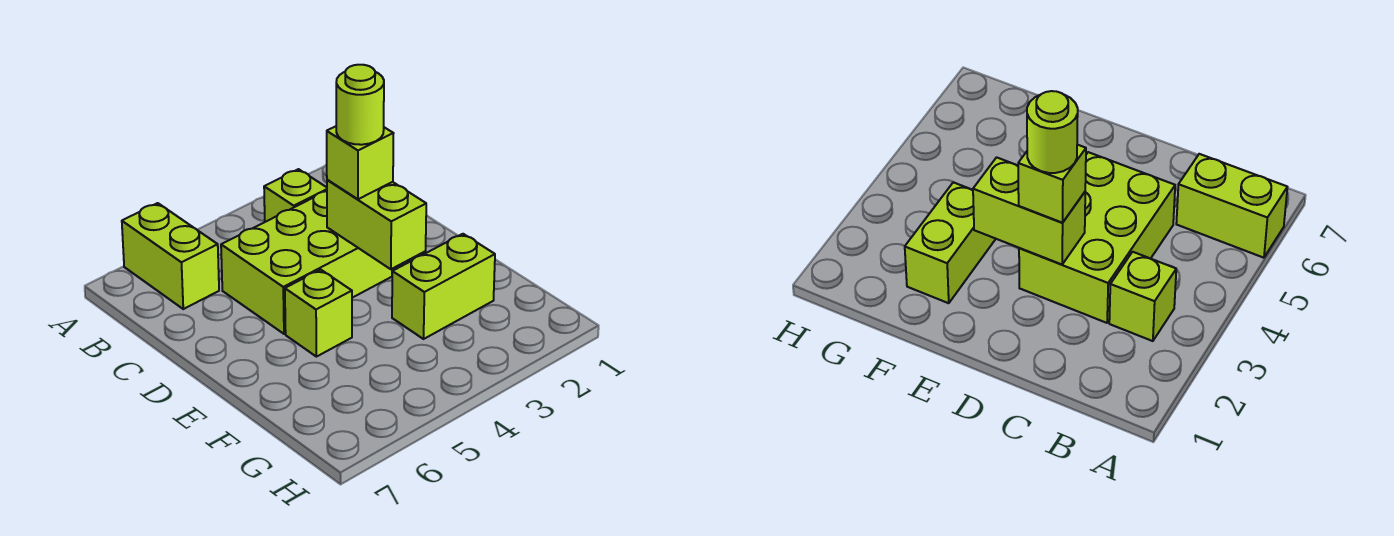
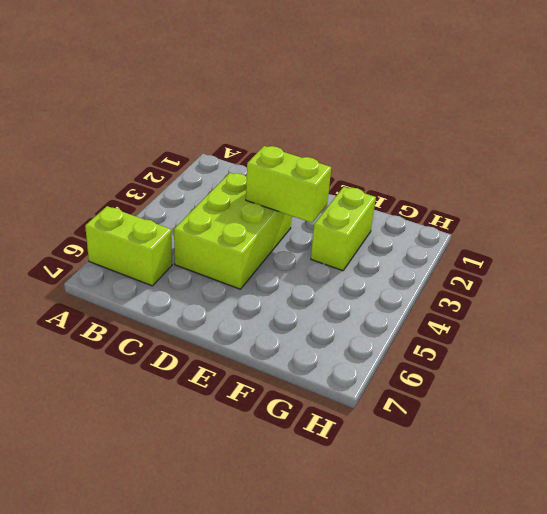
none -> lime 1x1 brick [264,169,327,222]
none -> lime 1x1 brick [285,270,352,357]

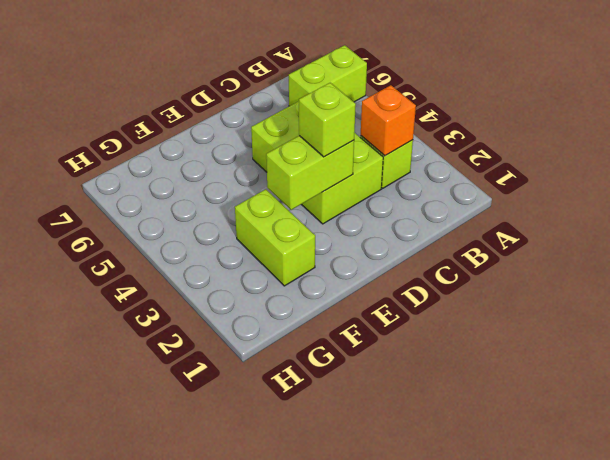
orange 1x1 brick [361,85,416,156] -> none
none -> lime 1x1 brick [285,270,352,357]
none -> lime 1x1 round brick [336,65,384,145]

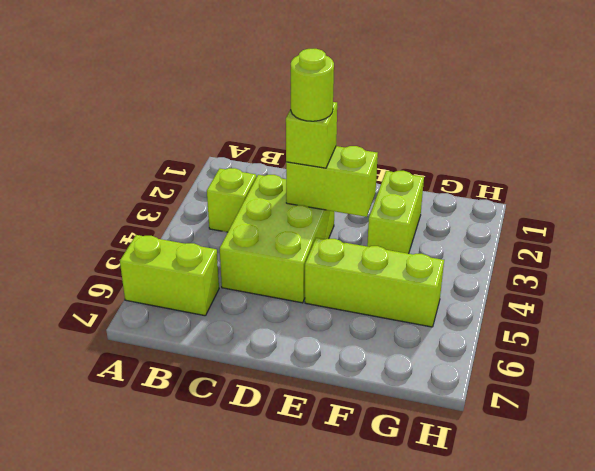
lime 1x3 brick [305,238,444,327] -> lime 1x1 brick [285,270,352,357]

